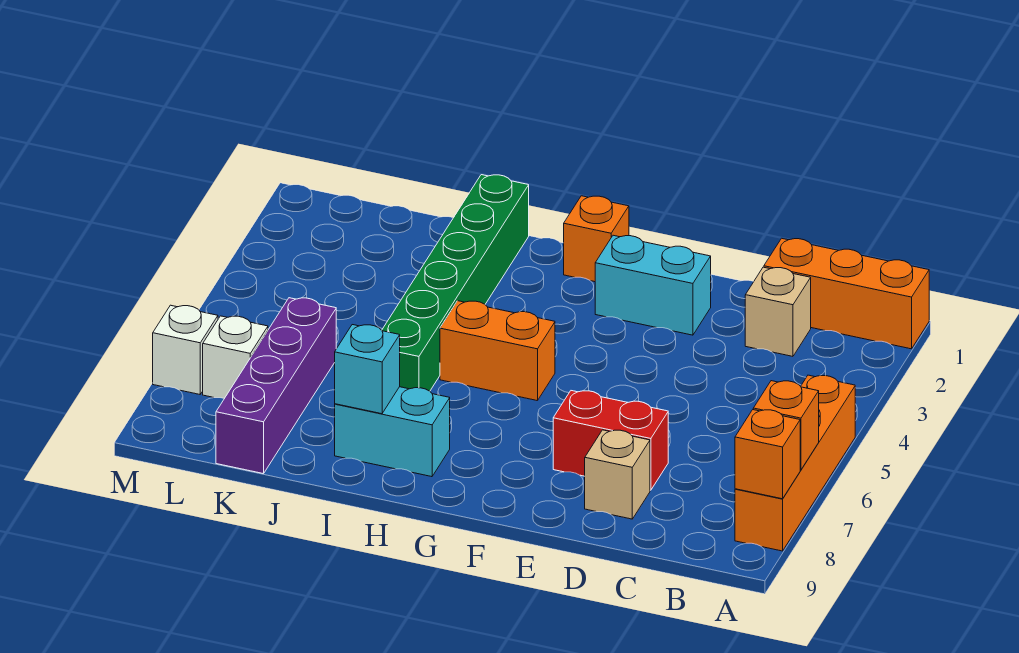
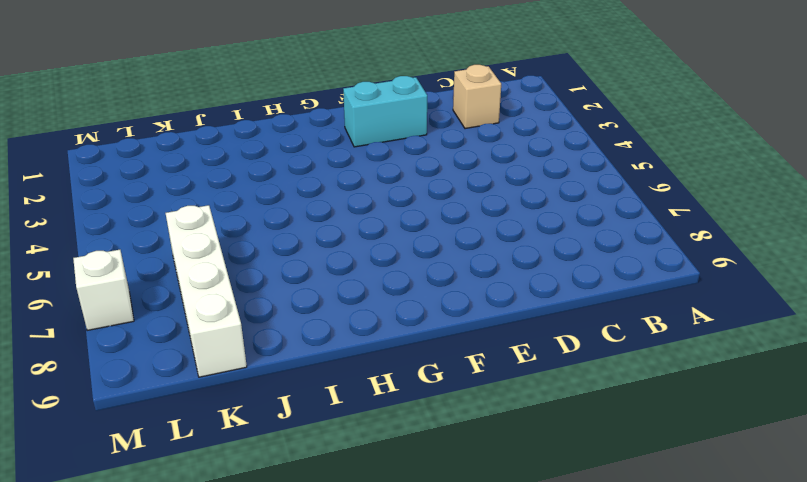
white 1x4 brick [166,205,247,377] -> purple 1x4 brick [216,298,336,474]
none -> orange 1x3 brick [764,238,929,349]
none -> orange 1x4 brick [735,375,855,551]
none -> red 1x2 brick [553,391,668,490]

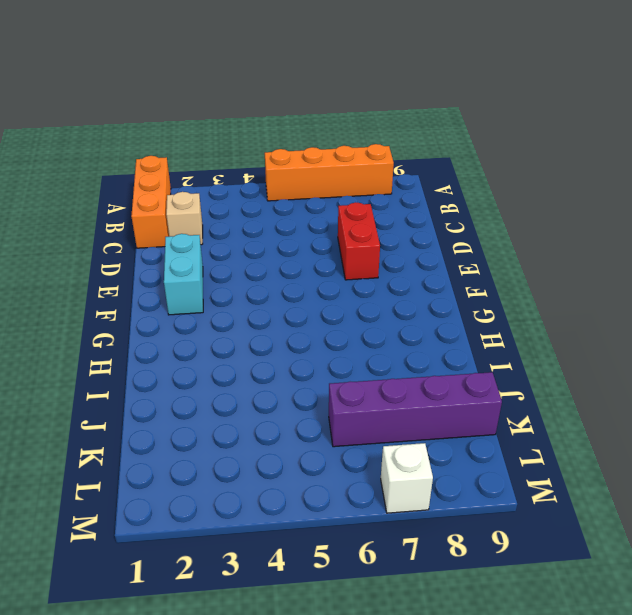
none -> tan 1x1 brick [585,430,650,519]
none -> orange 1x1 brick [564,196,629,282]
none -> orange 1x2 brick [440,301,555,401]

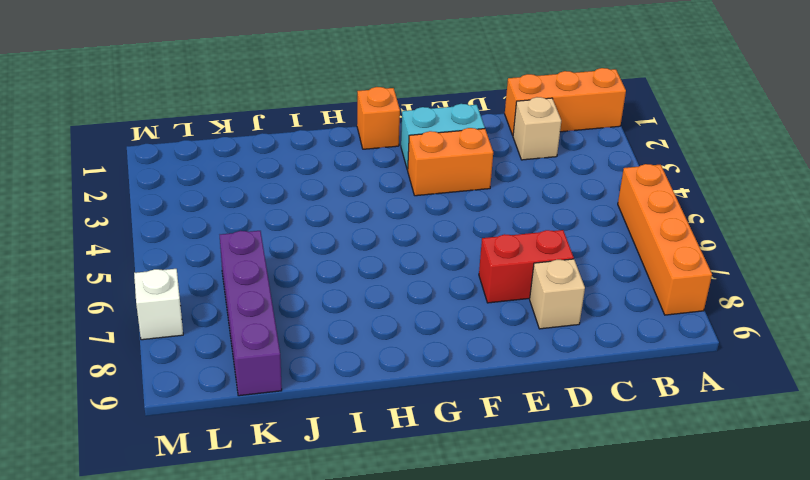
orange 1x2 brick [408,128,493,196] -> orange 1x2 brick moved to [440,301,555,401]
none -> cyan 1x2 brick [335,387,450,477]
none -> green 1x6 brick [382,175,529,391]
none -> white 1x1 brick [203,316,268,399]

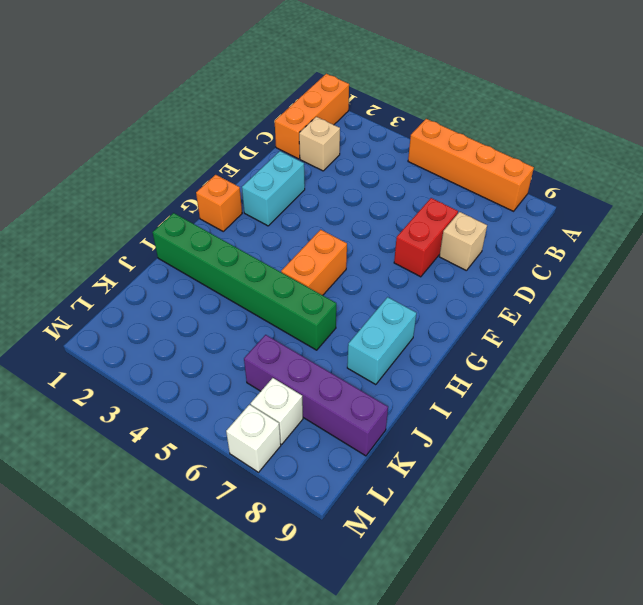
none -> orange 1x1 brick [753,381,819,470]
none -> orange 1x1 brick [735,410,800,499]
none -> cyan 1x1 brick [335,325,400,414]

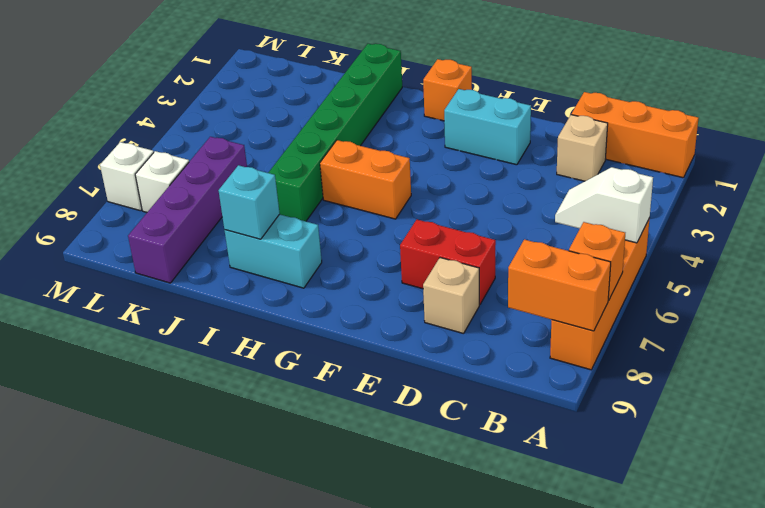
white 1x2 slope [555,167,653,243] -> none
orange 1x2 brick [508,239,611,331] -> orange 1x1 brick [735,410,800,499]

